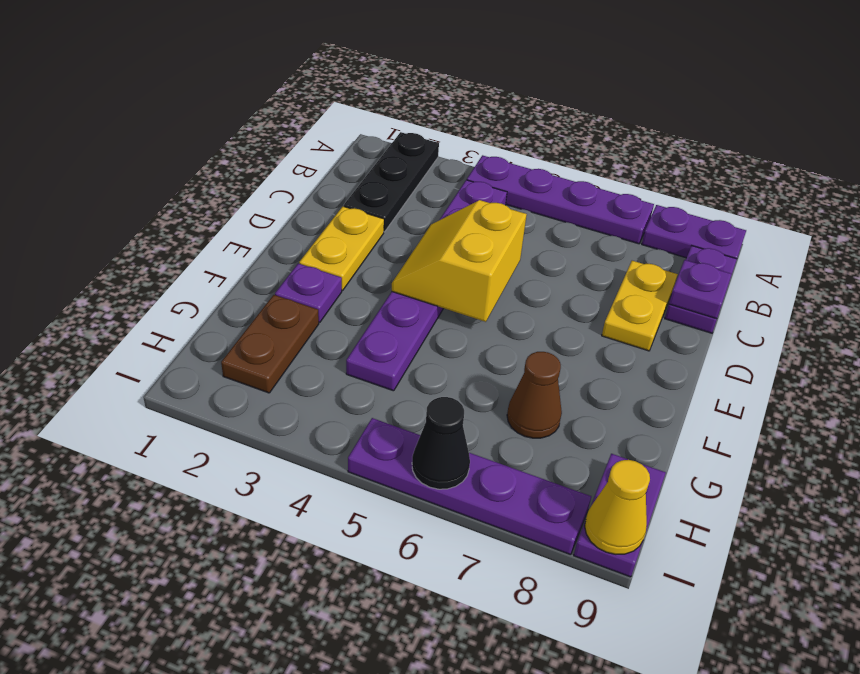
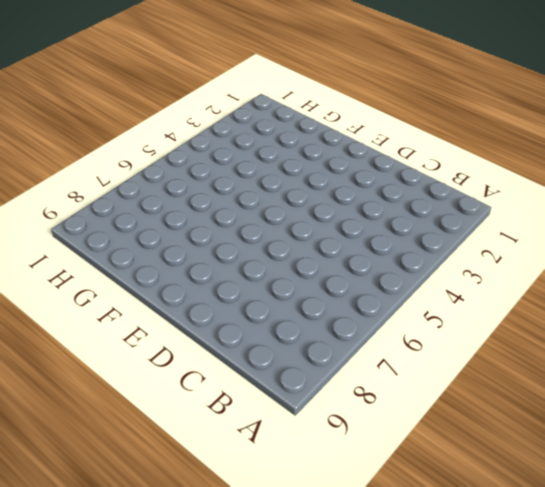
none -> black 1x3 plate [344,132,439,232]
none -> purple 1x4 plate [467,155,654,244]
none -> purple 1x2 plate [642,205,746,259]

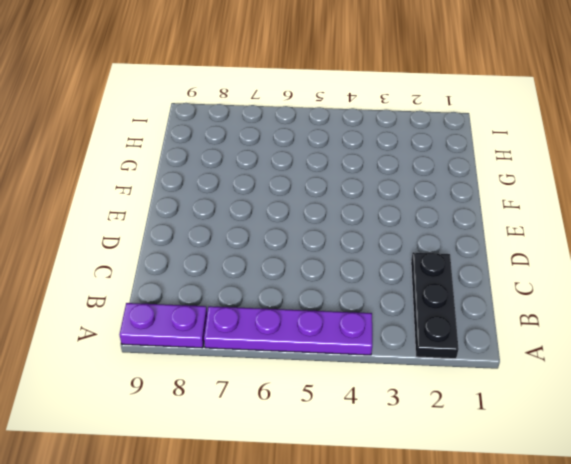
none -> purple 1x6 plate [346,180,507,391]
none -> purple 1x2 plate [665,246,737,333]
none -> yellow 1x2 plate [602,261,678,351]

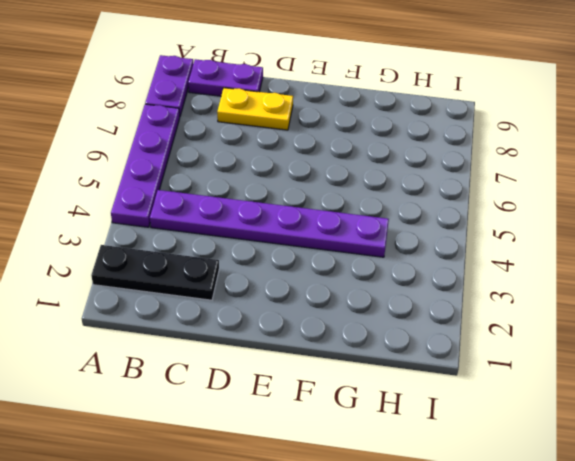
none -> yellow 1x2 plate [299,206,384,290]
none -> purple 1x1 plate [275,264,342,322]
none -> brown 1x2 plate [221,295,319,393]

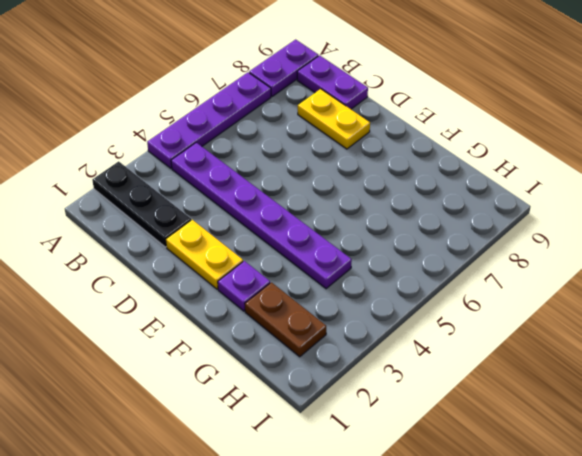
none -> brown 1x1 cone [507,352,562,438]
none -> purple 1x2 plate [574,454,666,577]
none -> purple 1x4 plate [348,418,591,555]

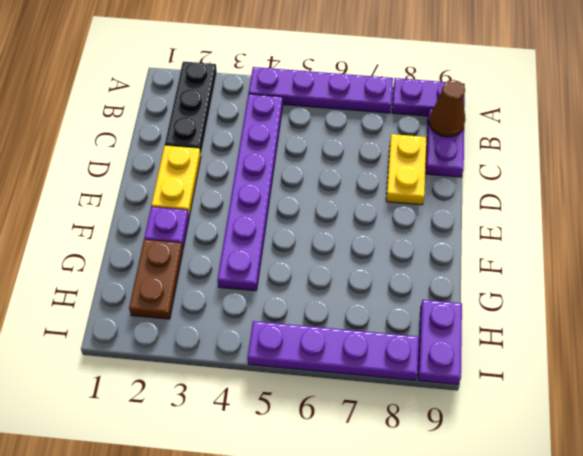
brown 1x1 cone [429,80,465,137] -> brown 1x1 cone moved to [507,352,562,438]
none -> purple 1x1 plate [669,260,732,319]
none -> yellow 2x2 slope [392,200,527,322]
none -> black 1x1 cone [412,397,470,489]

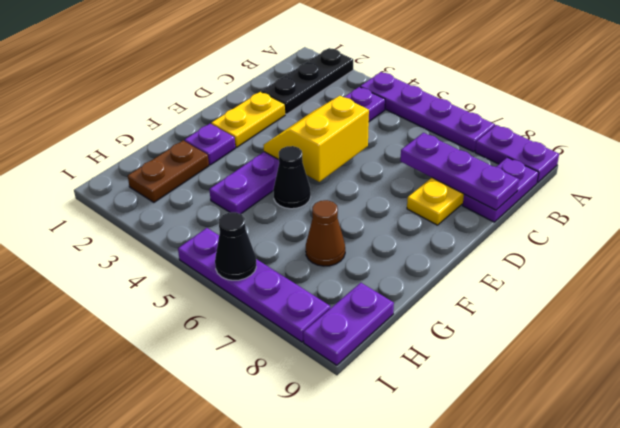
purple 1x3 plate [400,133,519,210] -> purple 1x1 plate [669,260,732,319]
black 1x1 cone [273,146,311,209] -> none
none -> yellow 1x1 cone [585,460,650,554]

